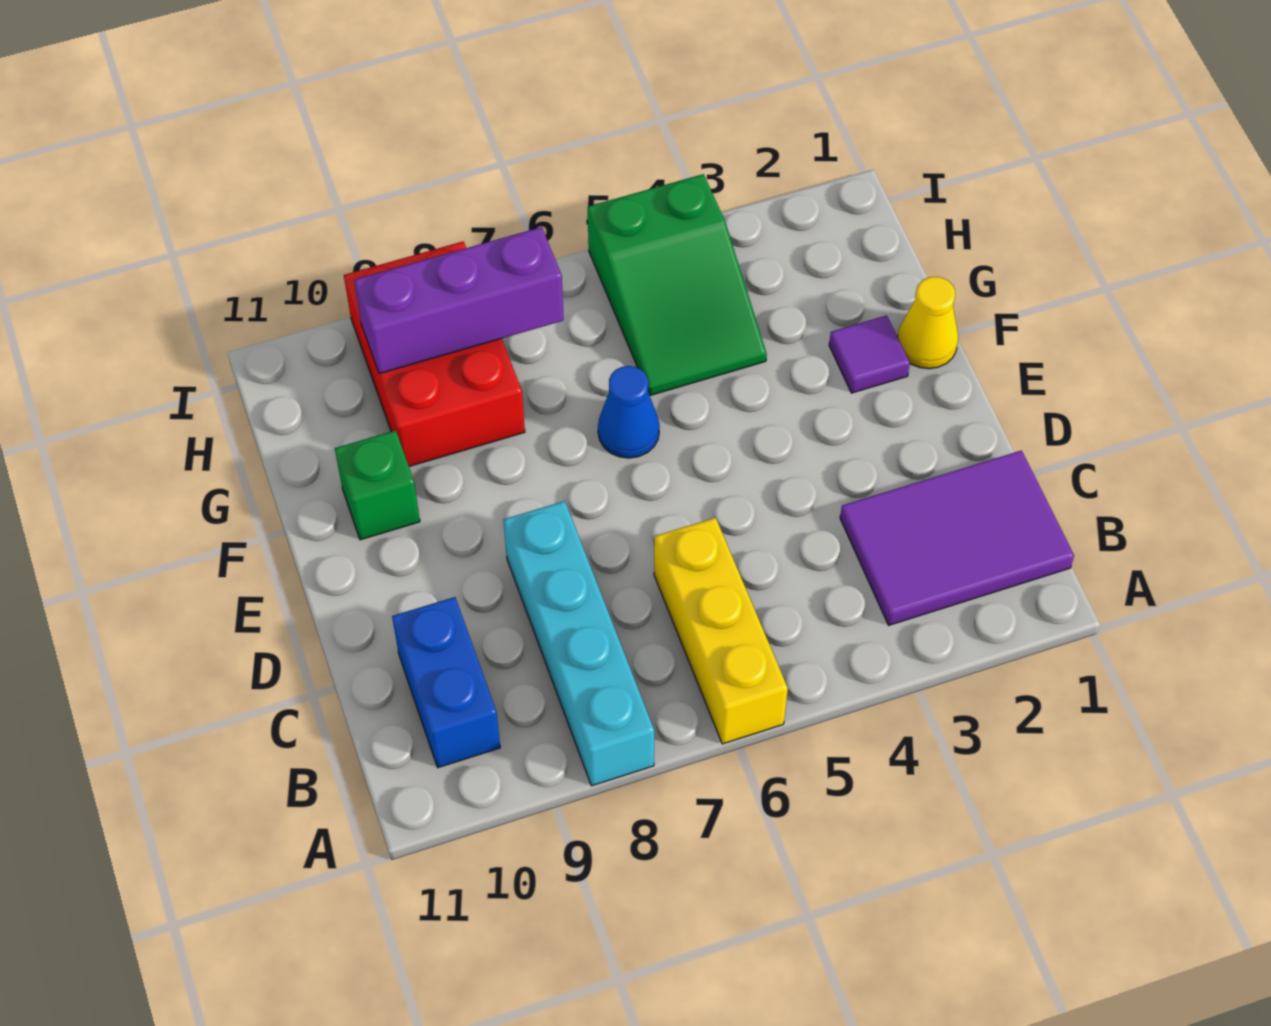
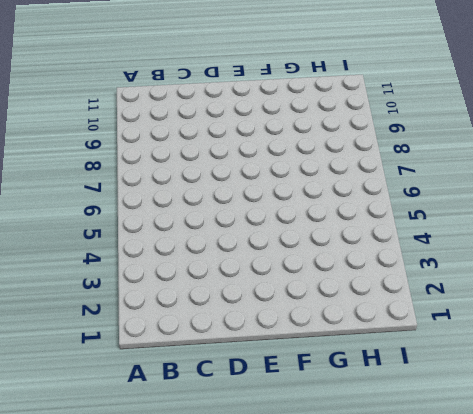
none -> yellow 1x3 brick [654,518,788,744]
none -> cyan 1x4 brick [504,501,654,786]

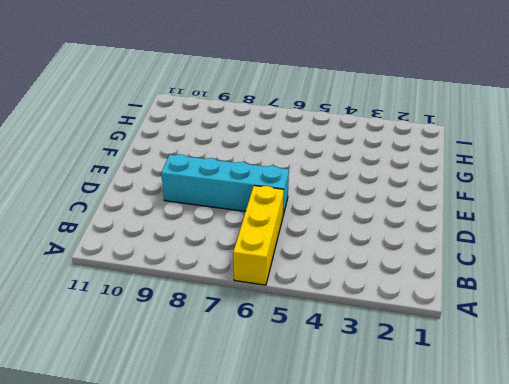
cyan 1x4 brick [161,154,289,215] -> cyan 1x4 brick turned to [504,501,654,786]
none -> purple 2x3 tile [840,451,1074,625]
none -> blue 1x2 brick [392,597,500,768]

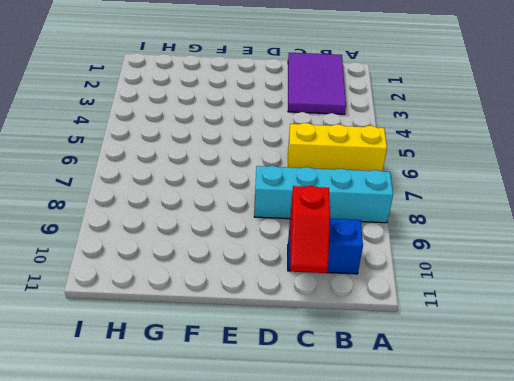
red 1x2 slope [290,186,330,273] -> none
none -> yellow 1x1 cone [898,277,958,369]
none -> purple 1x1 tile [829,315,910,393]

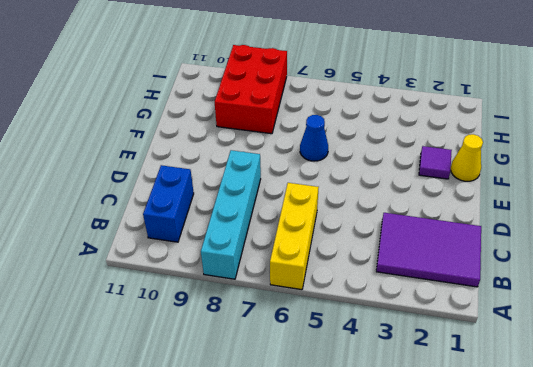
none -> green 1x1 brick [335,430,420,540]
none -> green 2x3 slope [588,174,767,396]

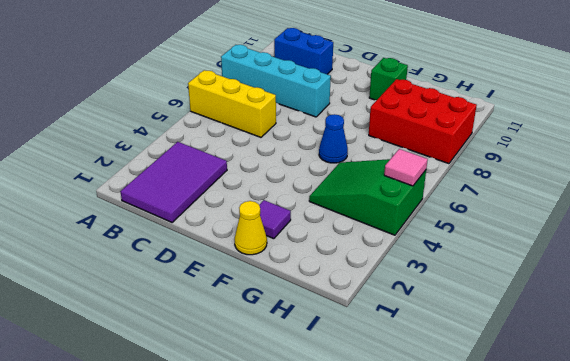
pink 1x1 tile [384,149,428,186] -> none
none -> purple 1x3 brick [354,227,564,374]

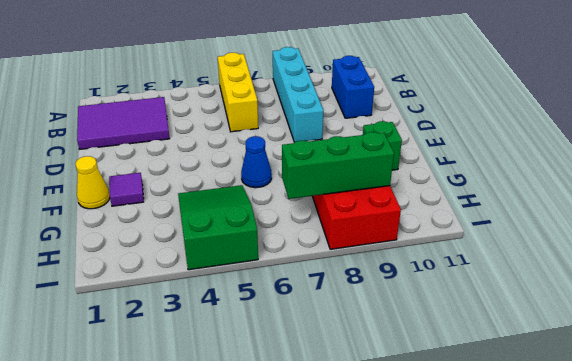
green 1x3 brick [282,132,394,199] -> purple 1x3 brick [354,227,564,374]

